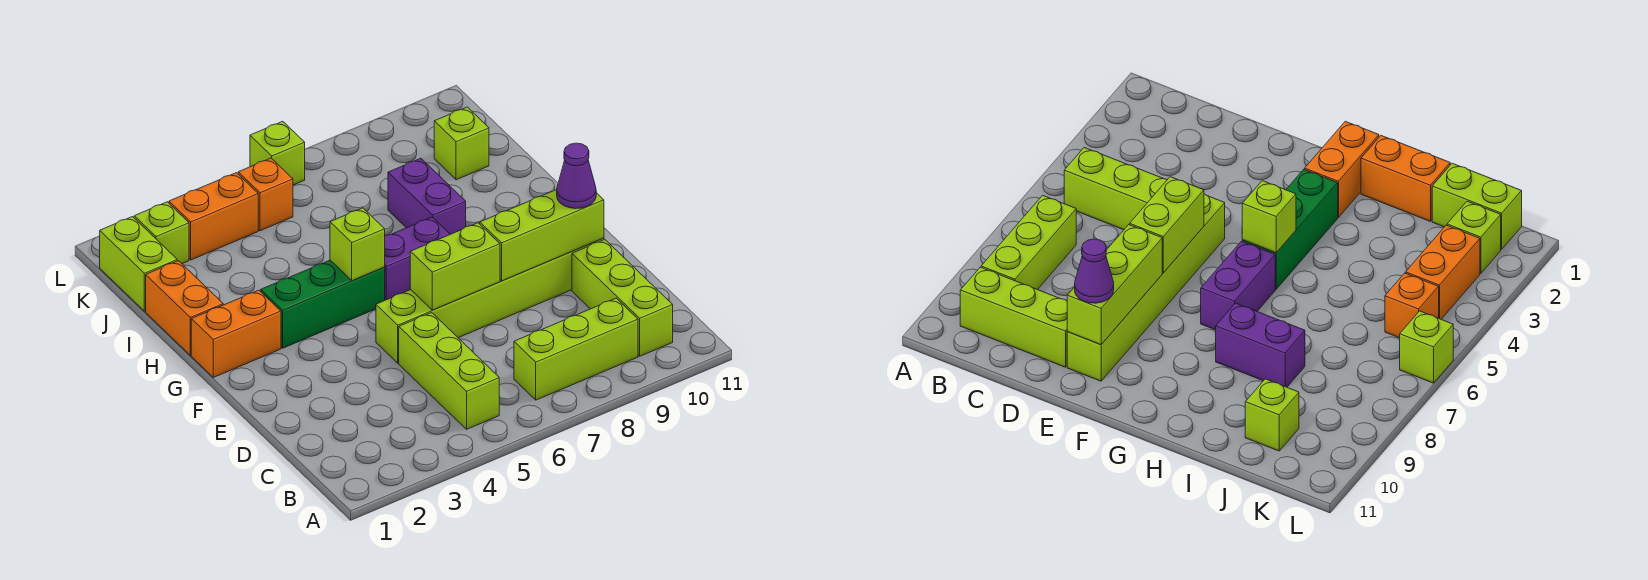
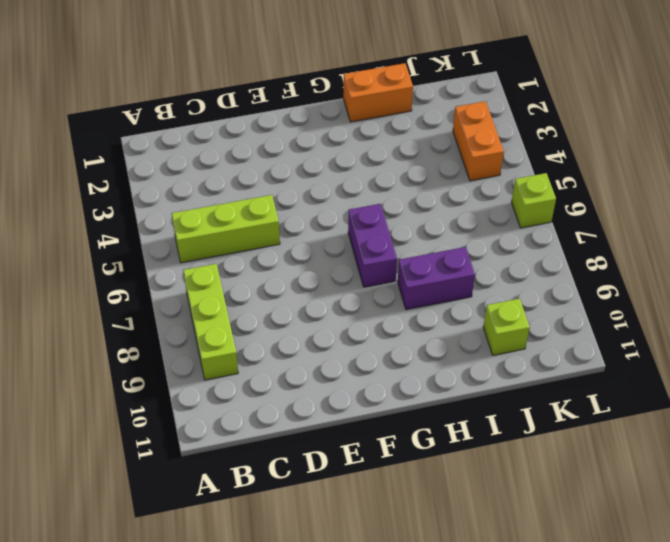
none -> lime 1x3 brick [572,240,673,356]
none -> lime 1x6 brick [376,238,604,363]
none -> orange 1x2 brick [191,290,281,377]

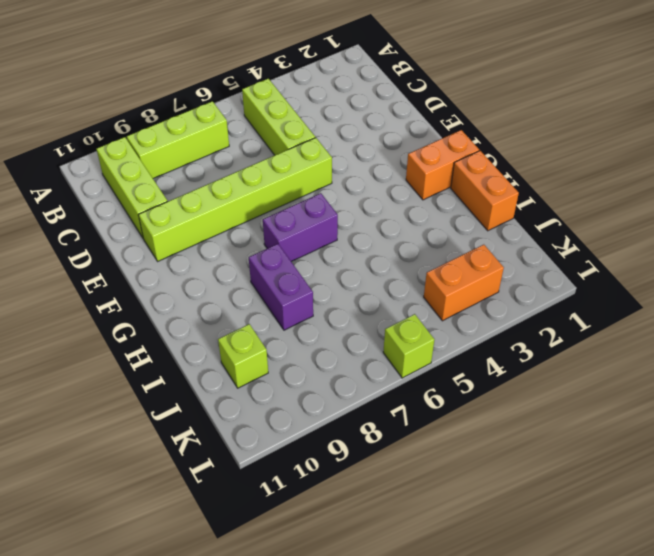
none -> green 1x3 brick [261,260,385,348]
none -> lime 1x2 brick [100,217,177,311]
none -> lime 1x1 brick [134,202,189,264]

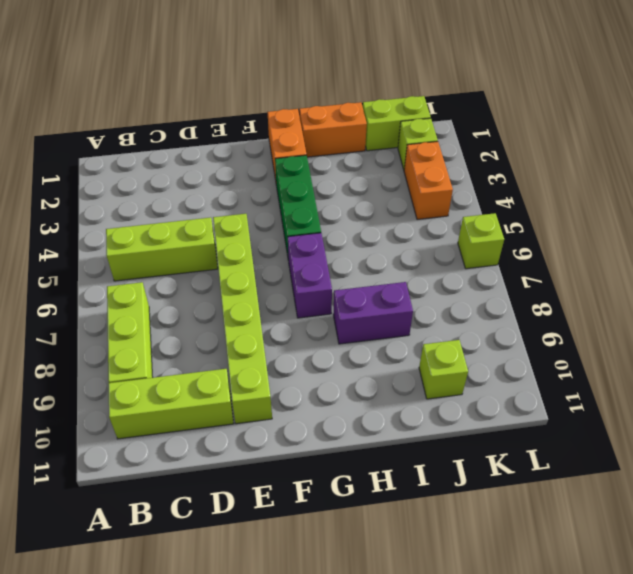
none -> orange 1x1 brick [238,158,293,231]
none -> lime 1x2 brick [410,223,500,310]
none -> lime 1x3 brick [480,190,604,281]

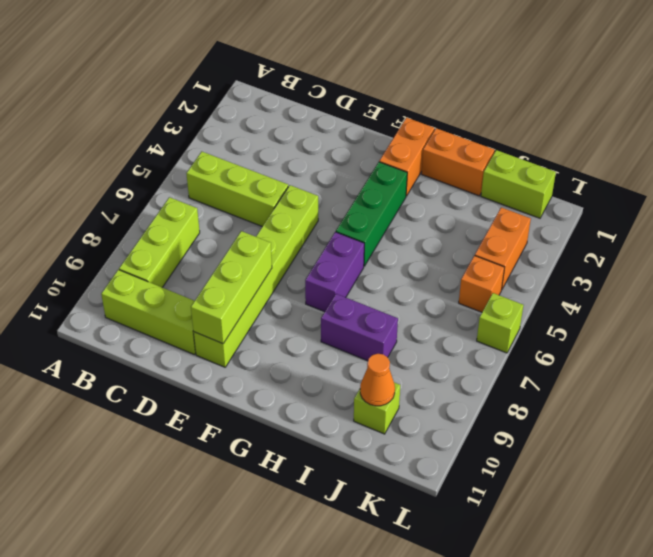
orange 1x1 cone [360,354,395,406] -> none
none -> lime 1x1 brick [134,202,189,264]
none -> lime 1x2 brick [410,223,500,310]
none -> lime 1x1 brick [330,208,385,280]

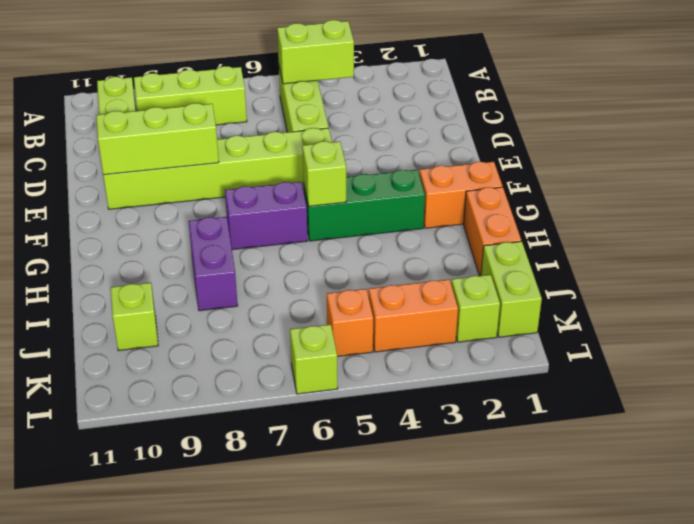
lime 1x2 brick [277,20,354,84] -> lime 1x2 brick moved to [410,223,500,310]
none -> purple 1x1 cone [557,143,596,209]

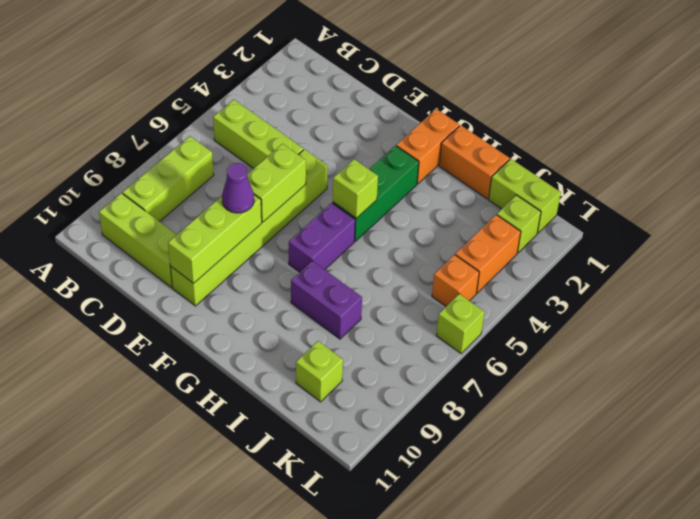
purple 1x1 cone [222,163,254,213] -> purple 1x1 cone moved to [557,143,596,209]

